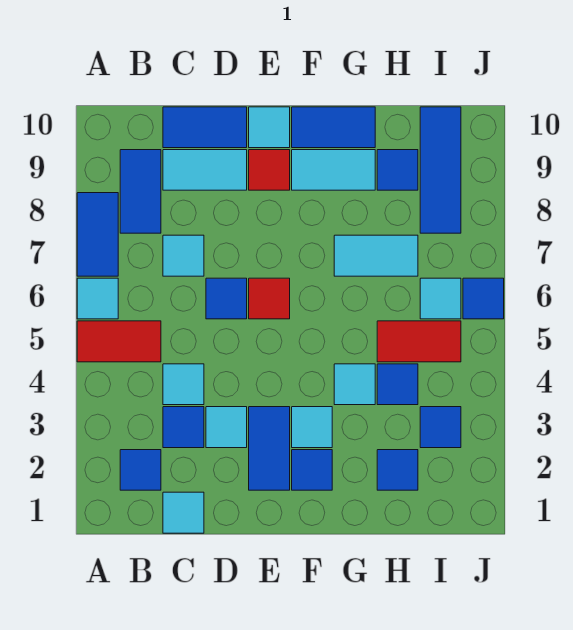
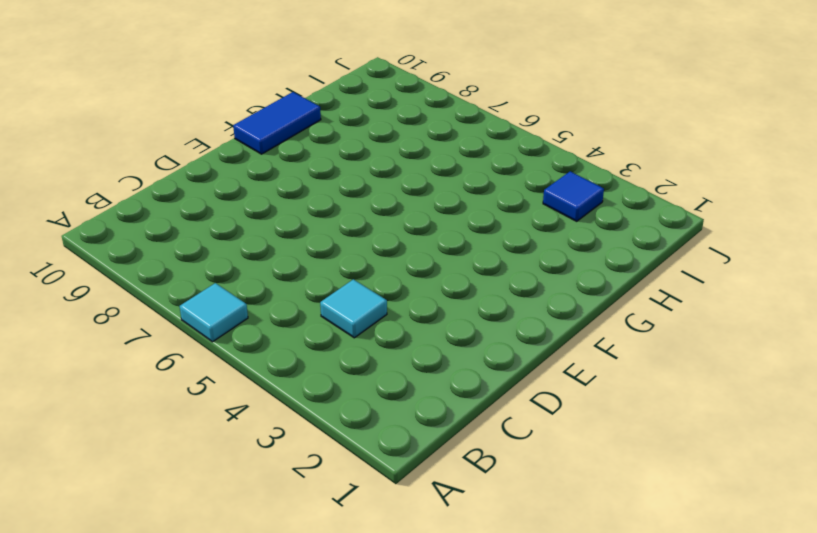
none -> red 1x2 tile [77,321,161,362]
none -> blue 1x2 tile [77,193,118,276]
none -> blue 1x1 tile [120,450,161,490]
none -> blue 1x2 tile [120,150,161,233]

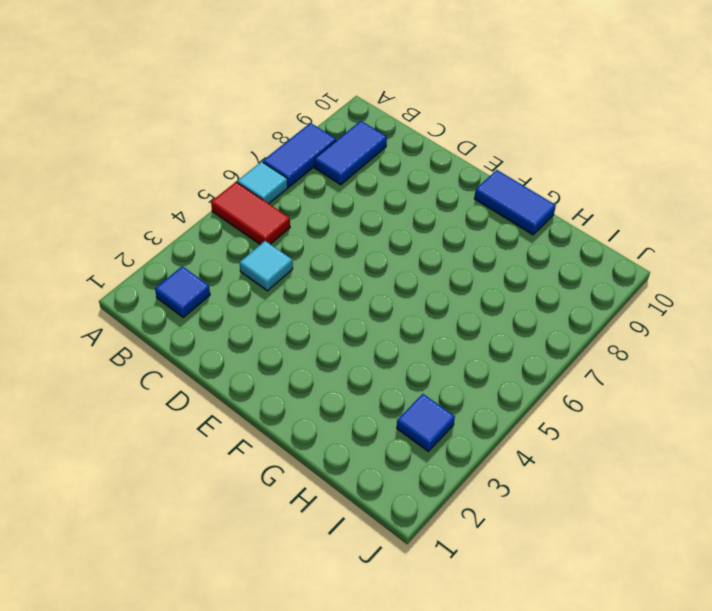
none -> cyan 1x1 tile [163,492,204,533]
none -> blue 1x1 tile [163,407,204,448]
none -> cyan 1x1 tile [163,235,204,276]
none -> cyan 1x2 tile [163,150,247,190]

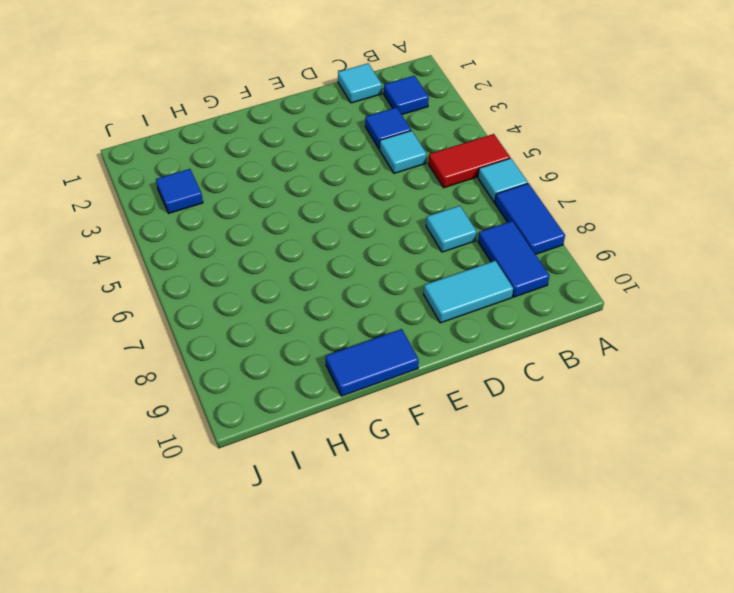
none -> blue 1x2 tile [163,107,247,148]
none -> cyan 1x1 tile [206,407,247,448]
none -> blue 1x1 tile [206,278,247,319]
none -> blue 1x2 tile [249,407,290,490]

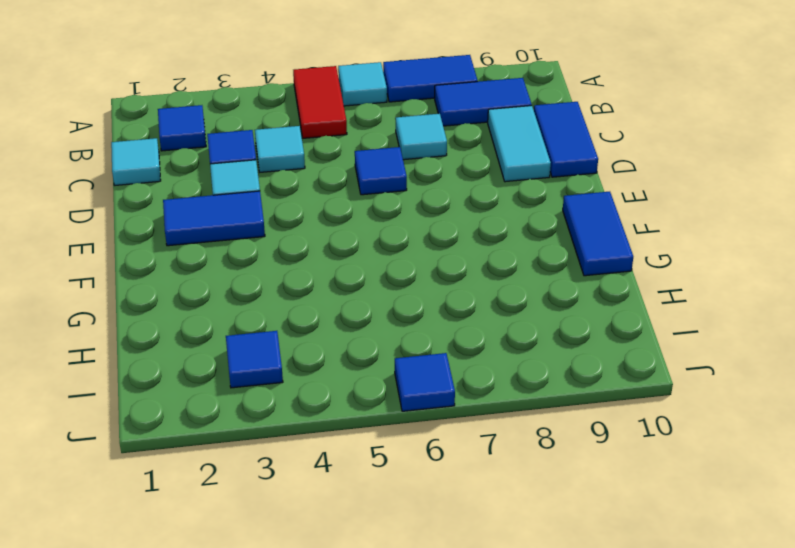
none -> red 1x1 tile [249,278,290,319]
none -> red 1x1 tile [249,150,290,190]
none -> cyan 1x1 tile [249,107,290,148]
none -> blue 1x1 tile [292,450,332,490]

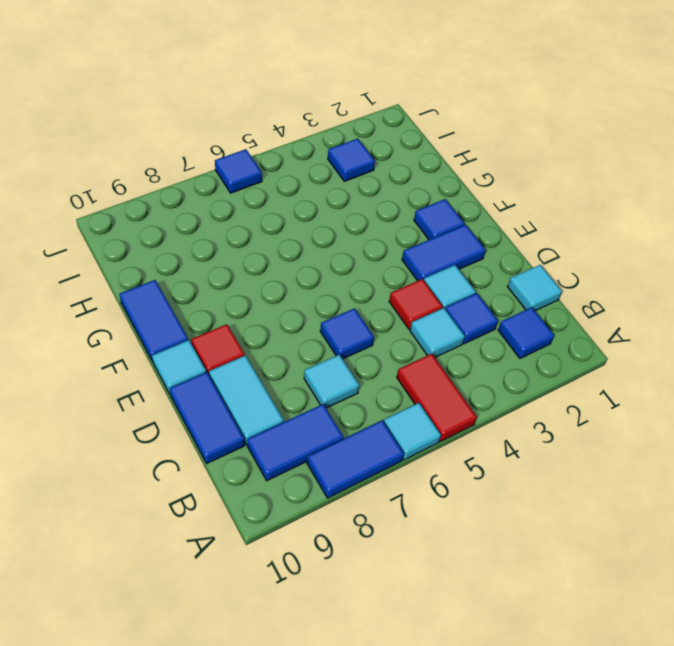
red 1x1 tile [389,279,443,329] -> red 1x1 tile moved to [249,278,290,319]
none -> cyan 1x1 tile [292,407,332,448]
none -> cyan 1x2 tile [292,150,375,190]
none -> cyan 1x1 tile [334,364,375,405]
none -> cyan 1x2 tile [334,235,418,276]

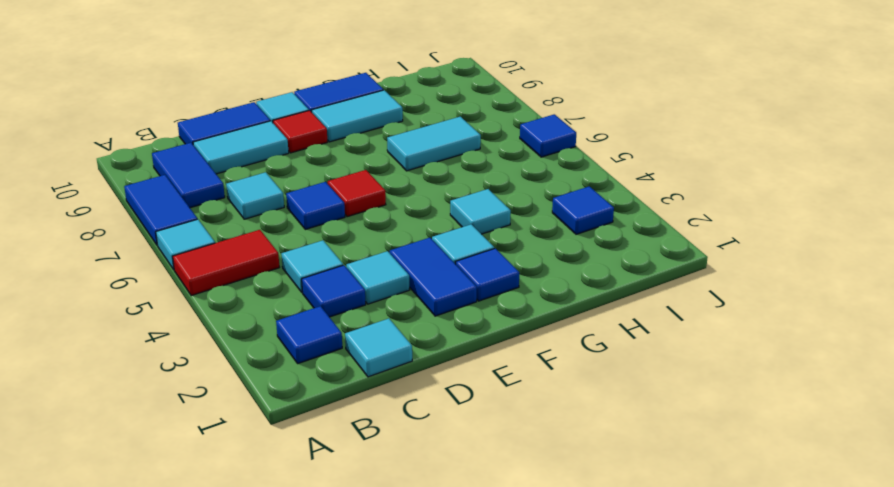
none -> blue 1x1 tile [377,450,418,490]
none -> blue 1x1 tile [377,364,418,405]
none -> red 1x2 tile [377,321,461,362]
none -> blue 1x1 tile [377,150,418,190]

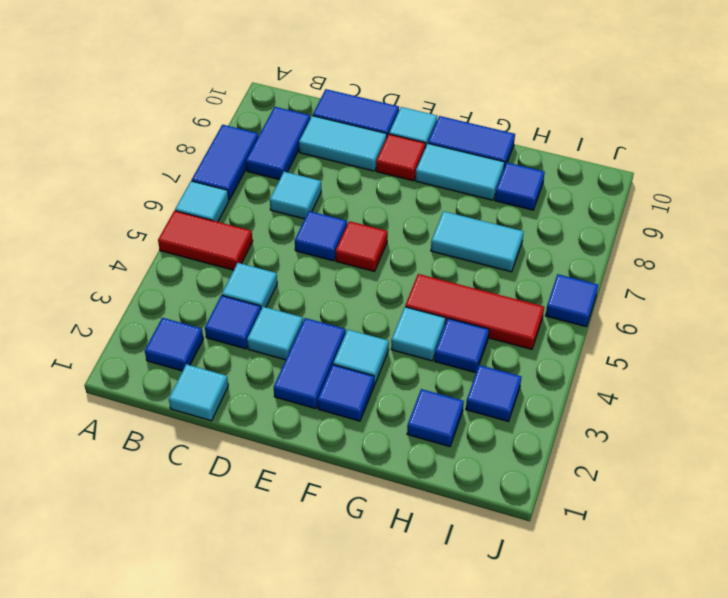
red 1x3 tile [405,274,544,349] -> red 1x2 tile [377,321,461,362]
none -> cyan 1x1 tile [420,278,461,319]
none -> blue 1x3 tile [420,107,461,233]

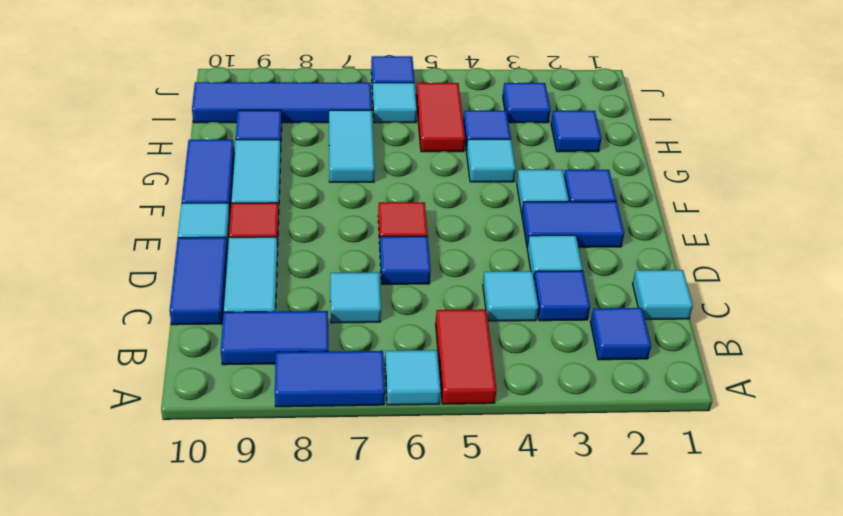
blue 1x4 tile [192,82,372,123] -> blue 1x3 tile [420,107,461,233]

